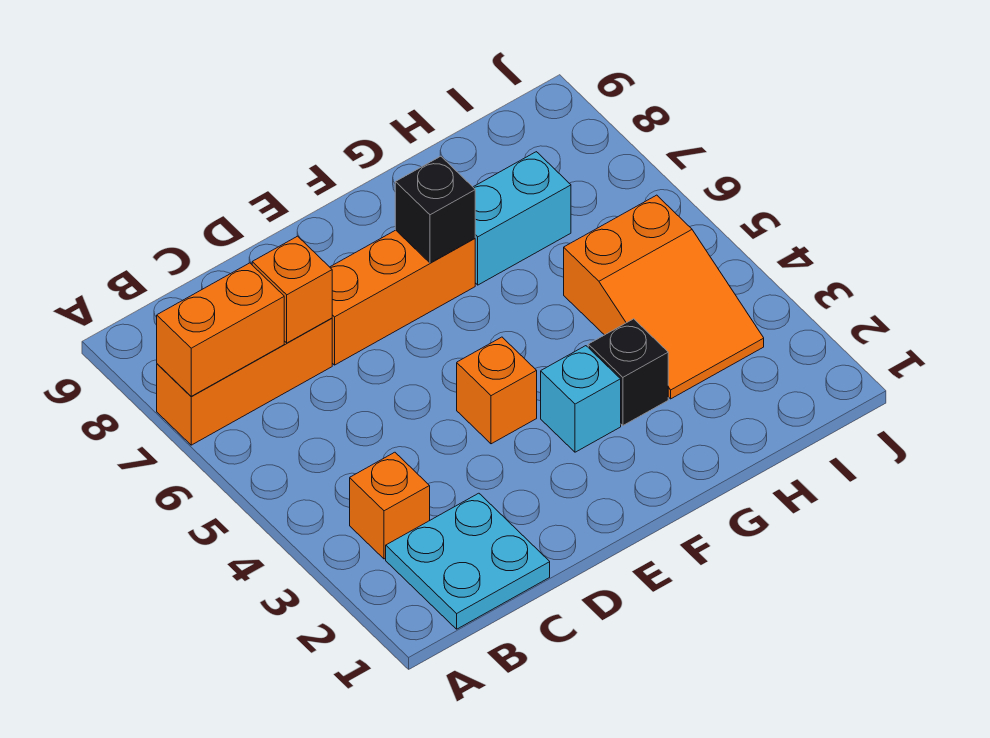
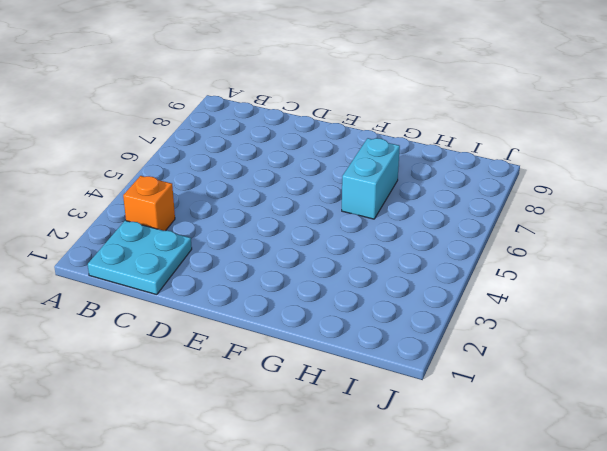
cyan 1x2 brick [342,138,400,219] -> cyan 1x2 brick turned to [473,152,571,285]
none -> orange 1x3 brick [157,318,332,445]
none -> orange 1x3 brick [330,230,475,365]
none -> orange 1x1 brick [457,337,537,444]

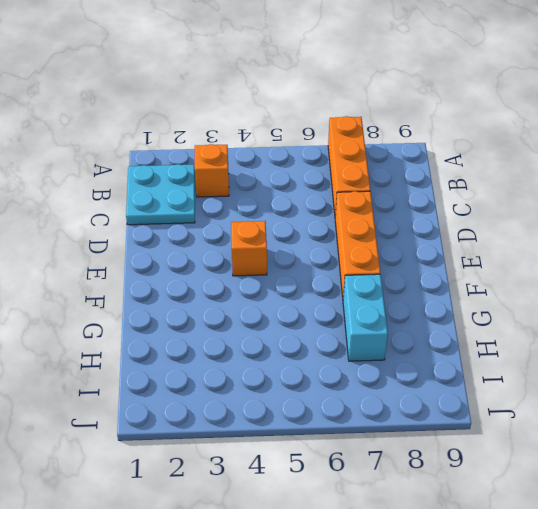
none -> cyan 1x1 brick [541,346,621,452]
none -> black 1x1 brick [588,319,668,425]
none -> orange 2x3 slope [564,195,764,399]

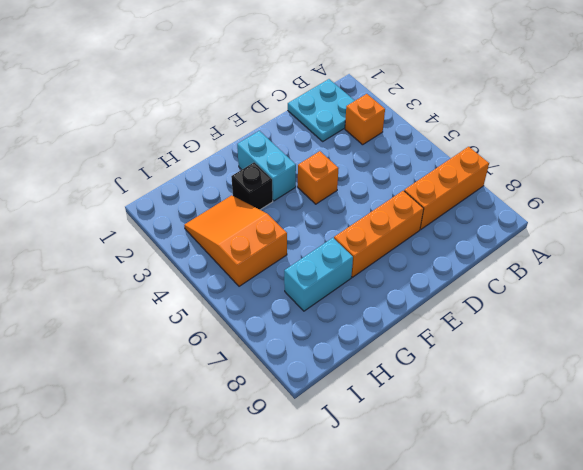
cyan 1x2 brick [237,131,296,201] -> cyan 1x1 brick [541,346,621,452]
none -> orange 1x2 brick [157,263,284,396]
none -> orange 1x1 brick [252,236,332,343]
none -> black 1x1 brick [395,156,475,263]

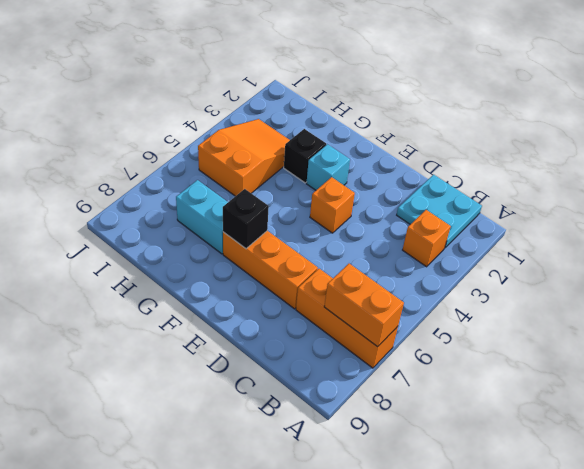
none -> orange 1x1 brick [252,236,332,343]

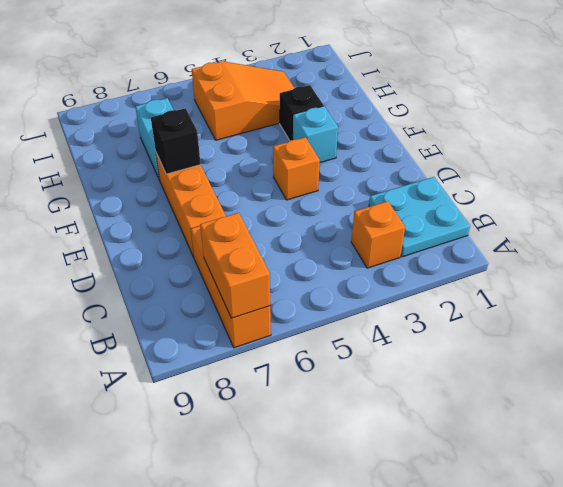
none -> orange 1x1 brick [252,236,332,343]

